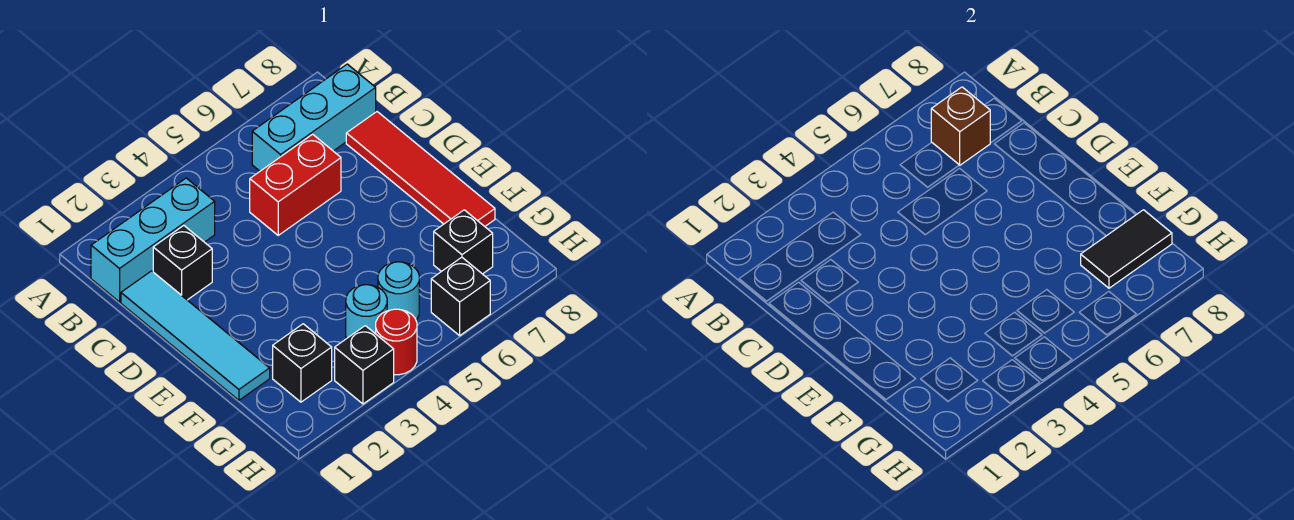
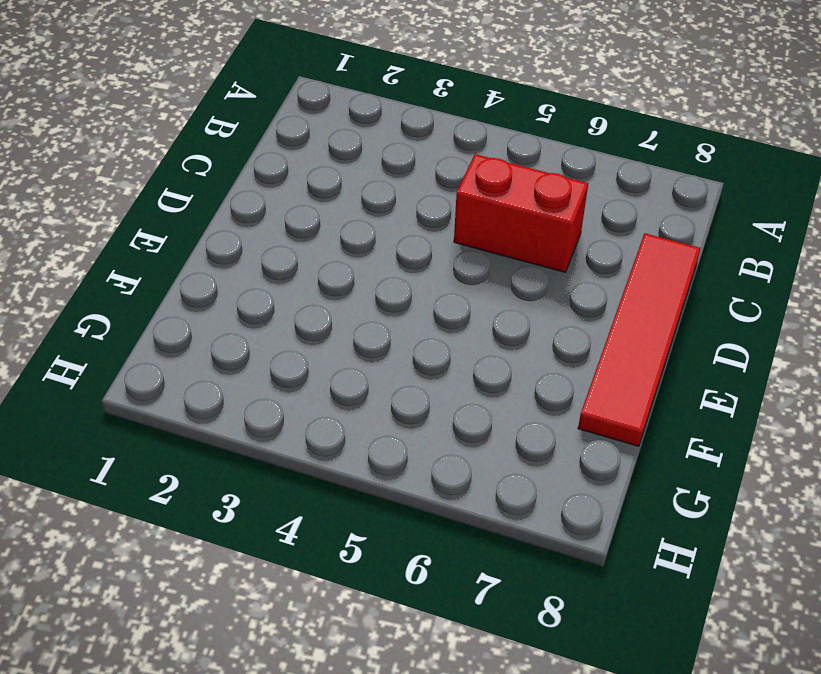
none -> cyan 1x3 brick [91,178,215,302]
none -> cyan 1x3 brick [252,64,376,171]
none -> cyan 1x4 tile [121,271,270,400]

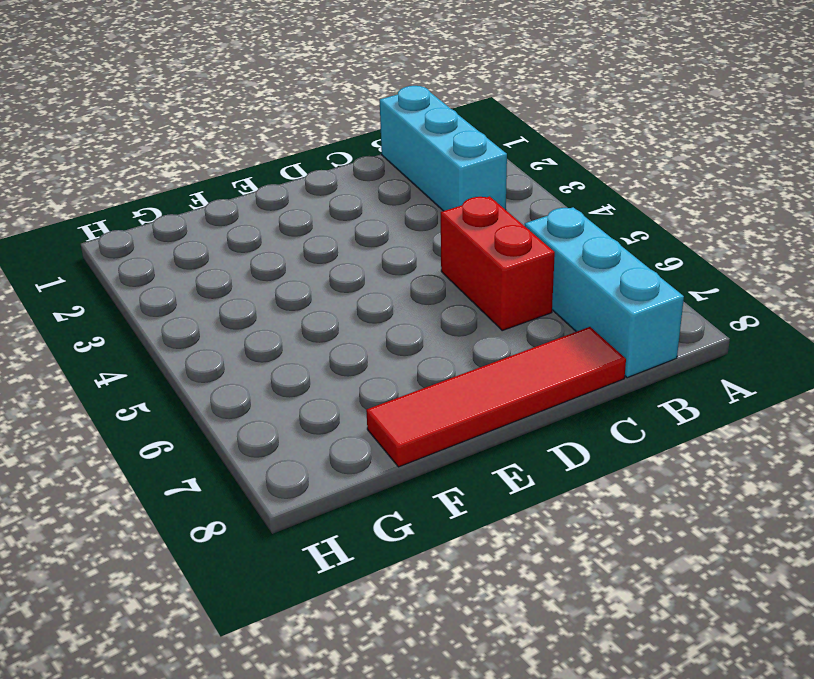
none -> cyan 1x4 tile [121,271,270,400]
none -> black 1x1 brick [153,226,212,300]
none -> black 1x1 brick [273,324,332,402]

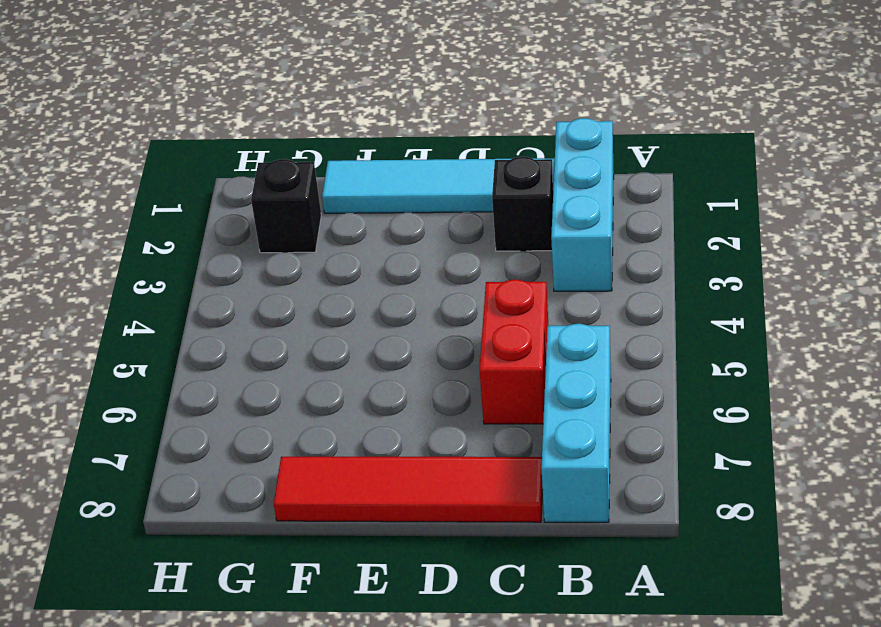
none -> cyan 1x1 round brick [346,285,387,338]
none -> cyan 1x1 round brick [378,262,419,320]
none -> black 1x1 brick [434,210,493,274]

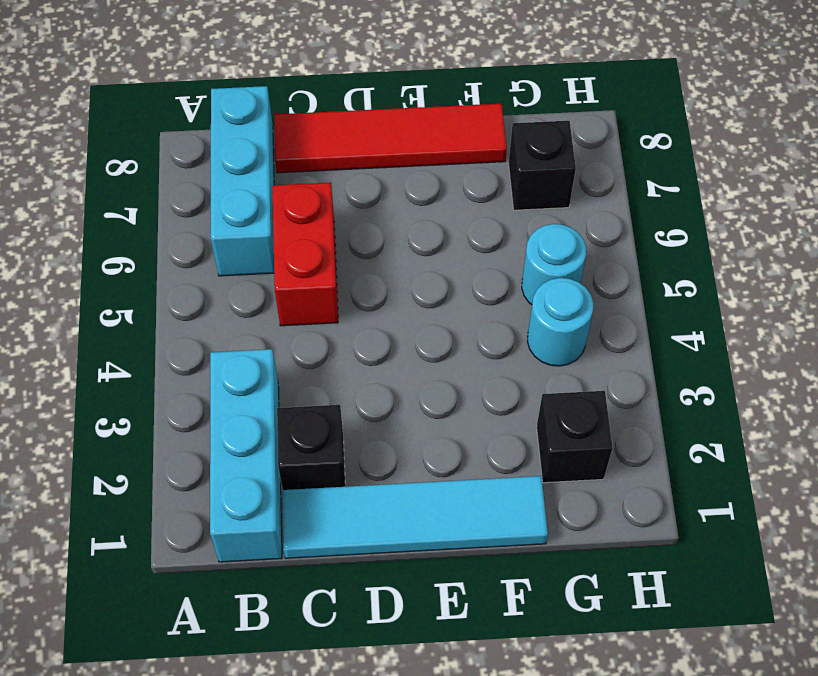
none -> black 1x1 brick [335,326,394,404]
none -> red 1x1 round brick [376,309,417,375]
none -> black 1x1 brick [431,257,490,336]

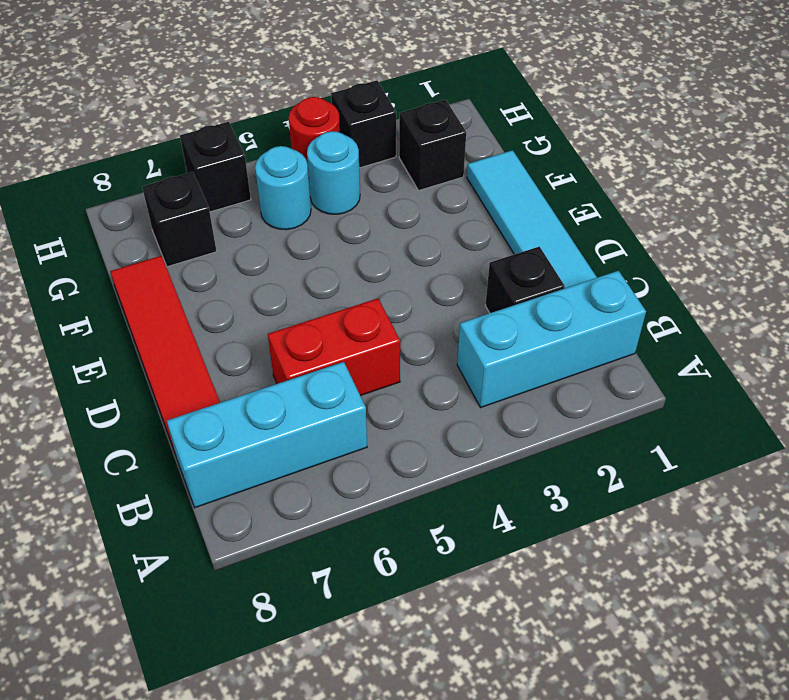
none -> brown 1x1 brick [931,87,990,165]
none -> black 1x2 tile [1081,210,1172,288]

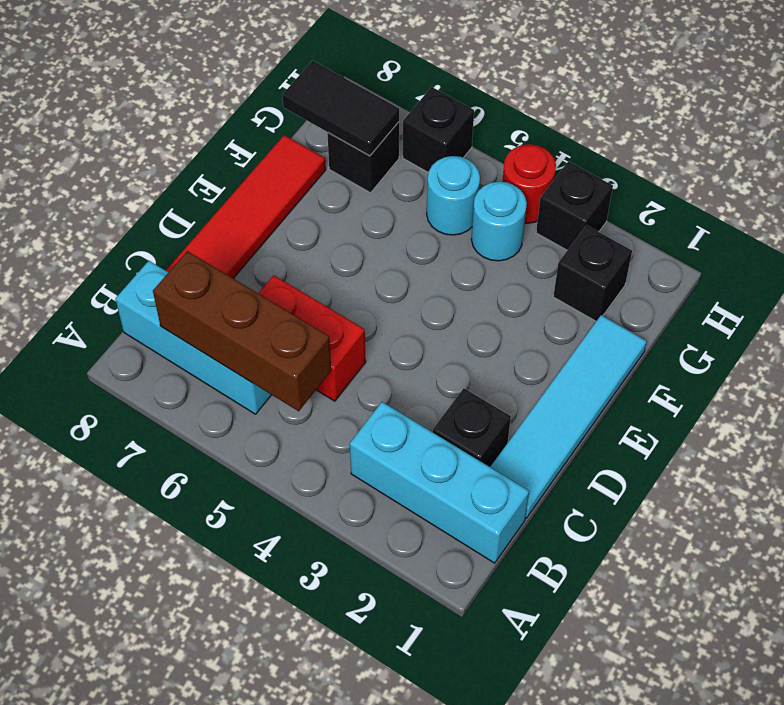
brown 1x3 brick [153,251,331,411] -> brown 1x1 brick [931,87,990,165]

